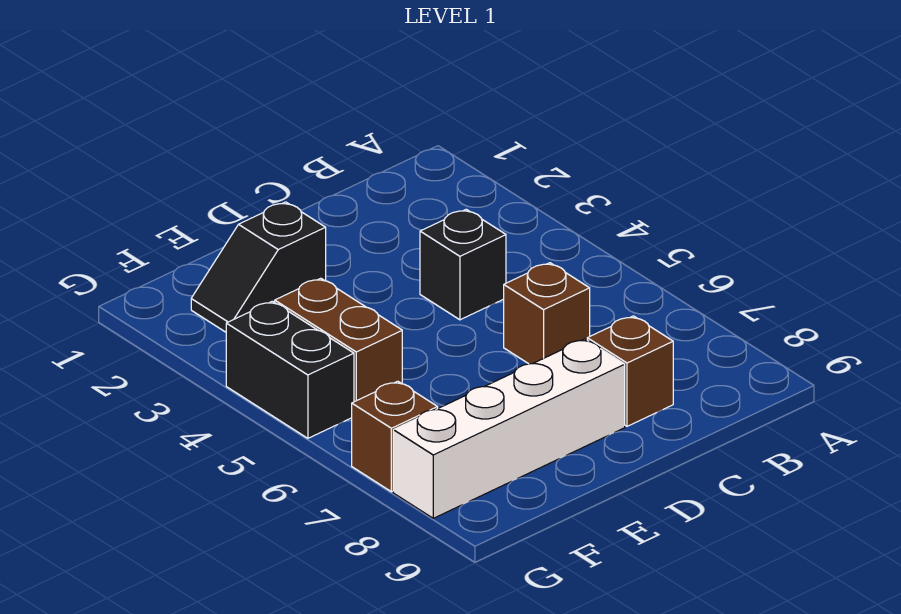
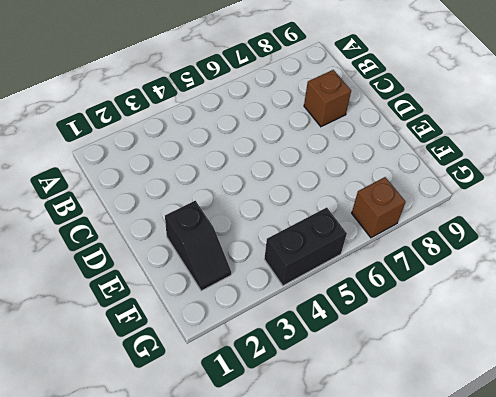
none -> black 1x1 brick [420,209,506,320]
none -> brown 1x1 brick [504,263,590,364]

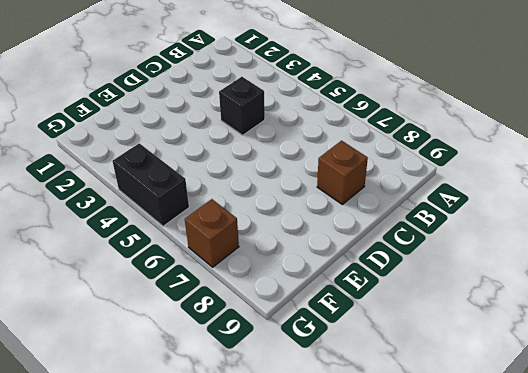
none -> brown 1x1 brick [504,263,590,364]
none -> white 1x4 brick [393,339,625,518]

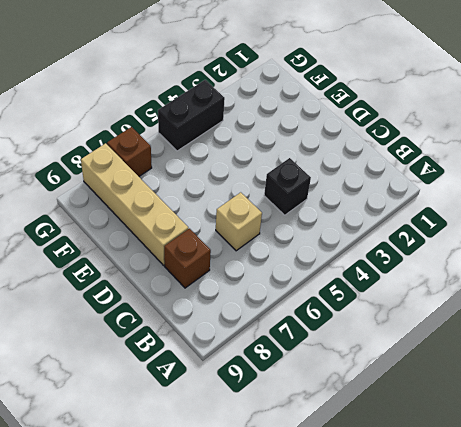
tan 1x1 brick [216,192,262,251] -> brown 1x1 brick [504,263,590,364]
tan 1x4 brick [81,143,188,265] -> white 1x4 brick [393,339,625,518]
none -> black 1x2 slope [191,202,326,332]
none -> brown 1x2 brick [275,278,402,402]

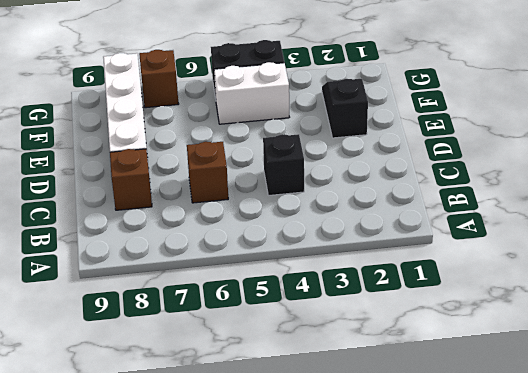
white 1x2 brick [214,62,289,124] -> brown 1x2 brick [275,278,402,402]

